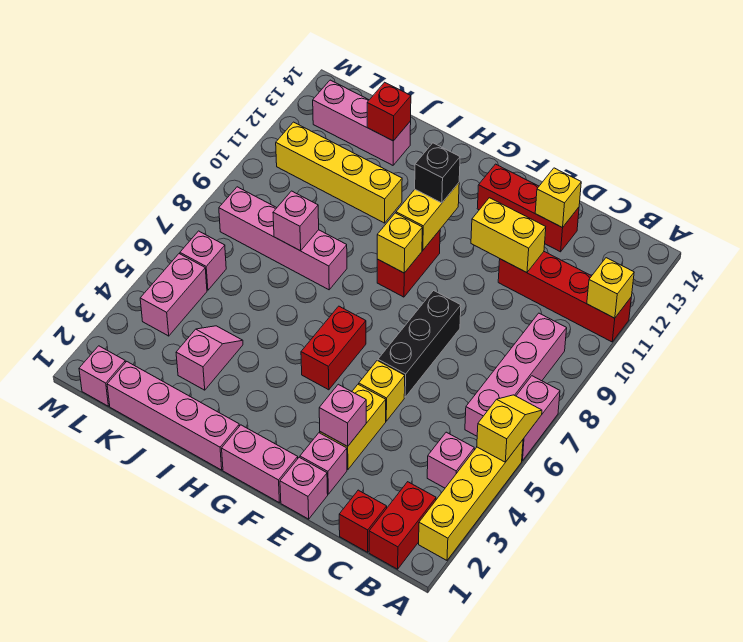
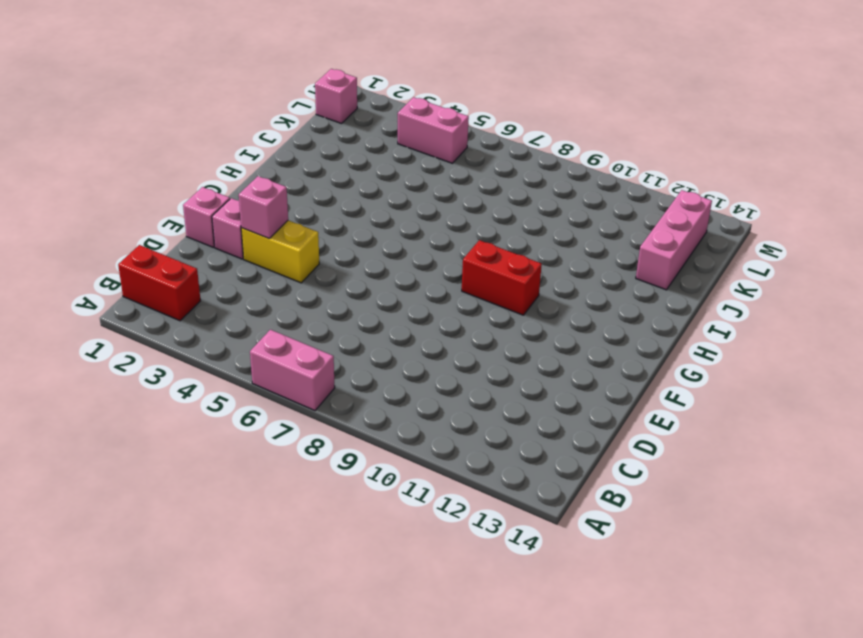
none -> yellow 1x4 brick [419,440,523,560]
none -> red 1x4 brick [498,252,631,342]
none -> pink 1x1 brick [427,432,474,488]
none -> pink 1x4 brick [465,313,567,436]

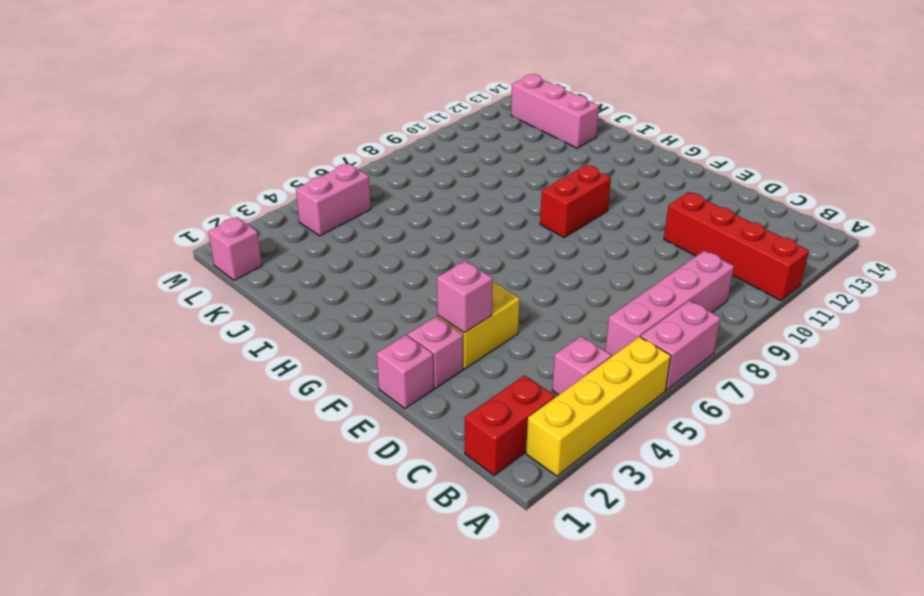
none -> red 1x1 brick [339,490,387,552]
none -> red 1x3 brick [477,164,579,252]
none -> yellow 1x1 brick [359,361,405,421]
none -> black 1x3 brick [378,291,461,397]

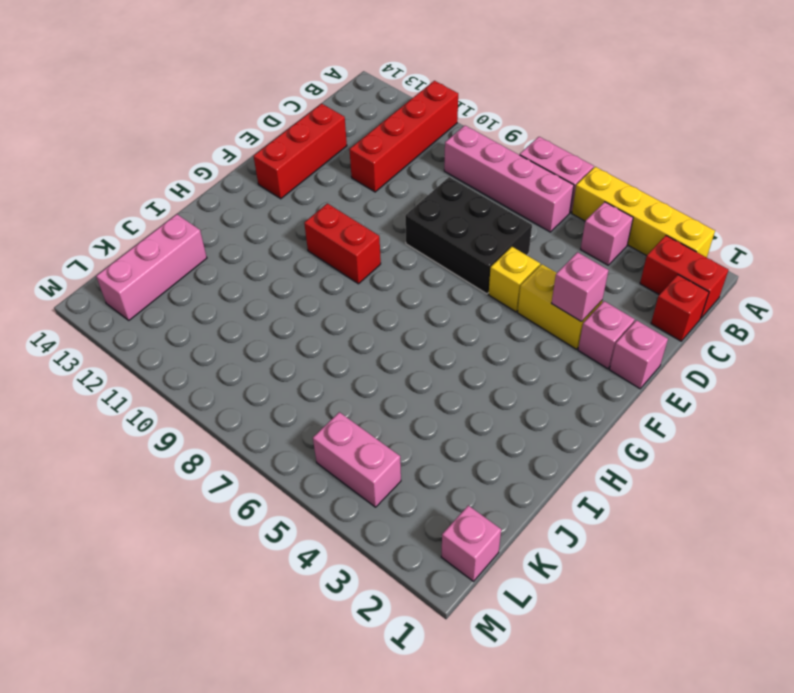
black 2x3 brick [405,177,532,294] -> black 1x3 brick [378,291,461,397]
none -> pink 1x2 brick [222,425,298,503]
none -> red 1x2 brick [301,306,366,390]
none -> pink 1x4 brick [107,362,239,470]
none -> pink 1x4 brick [219,187,347,290]

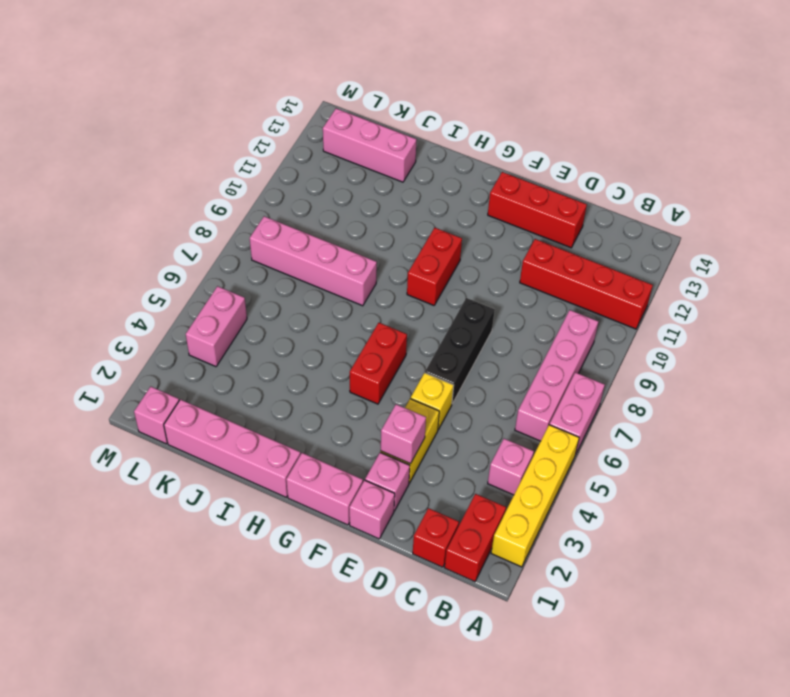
none -> yellow 1x4 brick [276,122,402,223]
none -> pink 1x2 slope [176,326,243,390]
none -> pink 1x1 brick [180,231,226,290]
none -> yellow 1x2 slope [477,395,542,462]

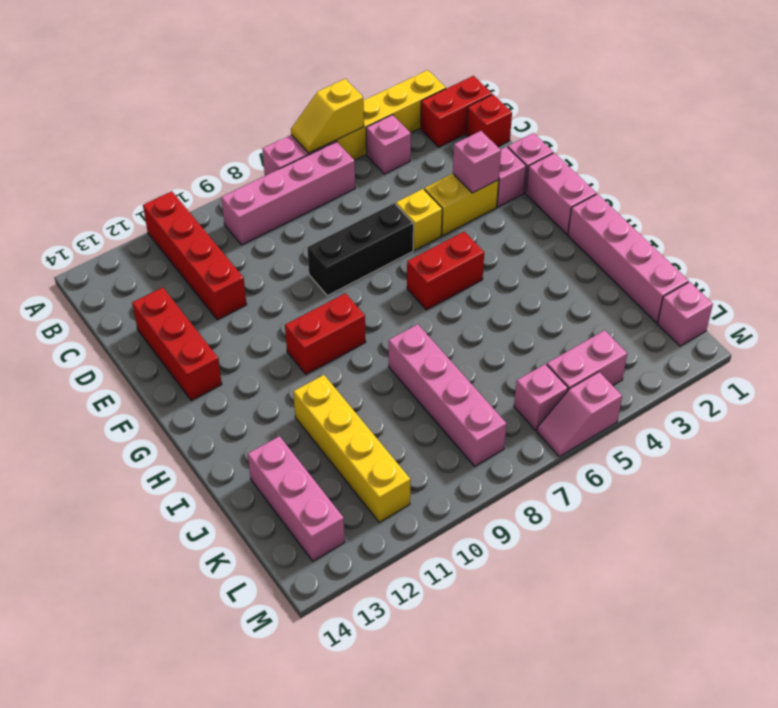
pink 1x2 slope [537,372,622,457] -> pink 1x2 slope moved to [176,326,243,390]
none -> yellow 1x1 brick [587,258,634,318]
none -> yellow 1x2 brick [471,198,546,273]
none -> yellow 1x1 brick [535,168,581,228]
none -> yellow 1x1 brick [377,213,422,273]

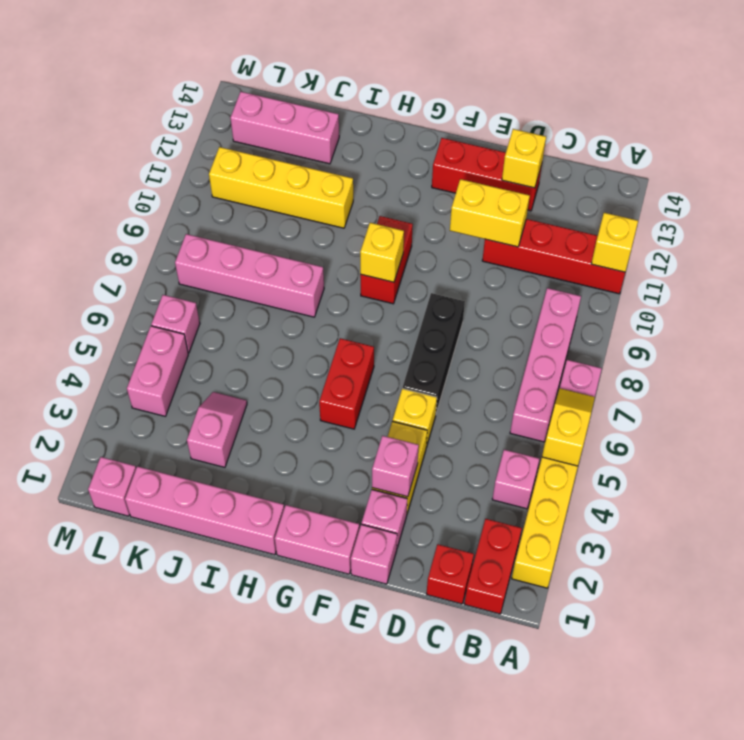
none -> yellow 1x2 brick [396,183,459,250]
none -> pink 1x1 brick [273,191,319,251]
none -> red 1x1 brick [367,82,411,141]
none -> black 1x1 brick [415,143,460,203]

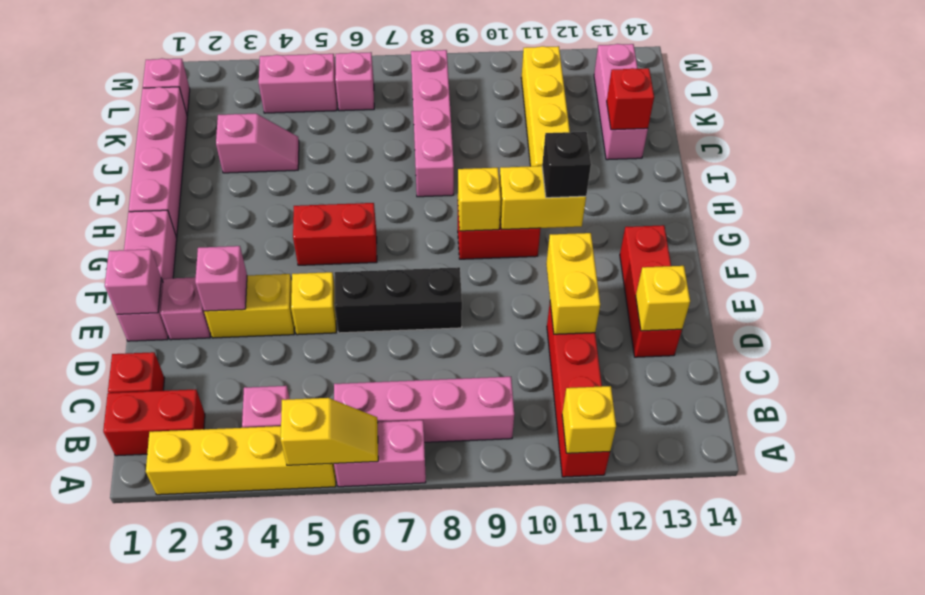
pink 1x1 brick [105,249,161,314] -> pink 1x1 brick moved to [273,191,319,251]

